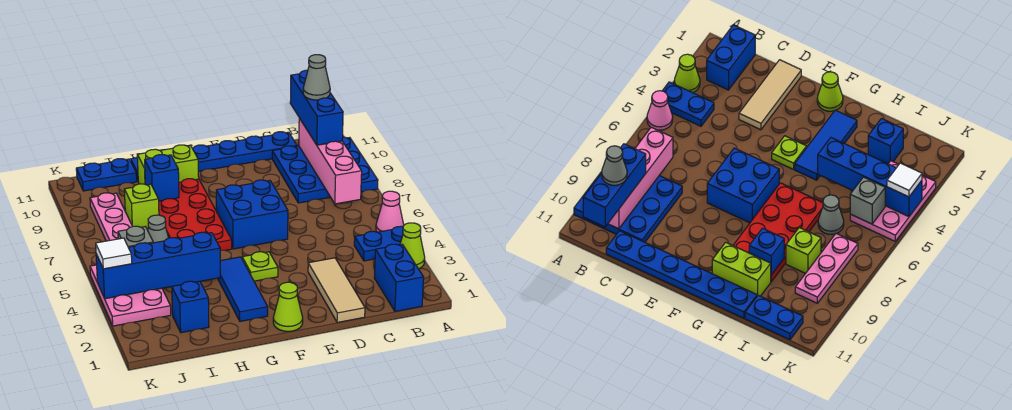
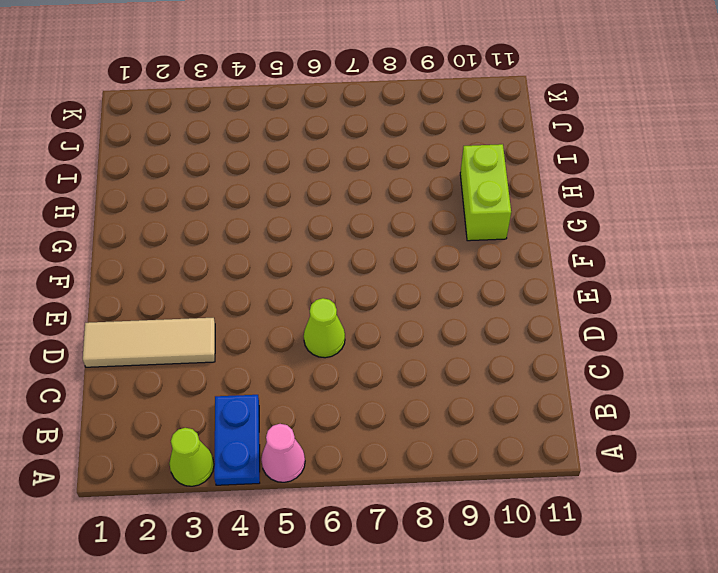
lime 1x1 cone [304,298,345,358] -> lime 1x1 cone moved to [273,282,303,331]
none -> blue 3x3 plate [272,137,378,203]
none -> blue 1x2 brick [374,244,424,311]
none -> blue 1x6 plate [131,132,297,181]

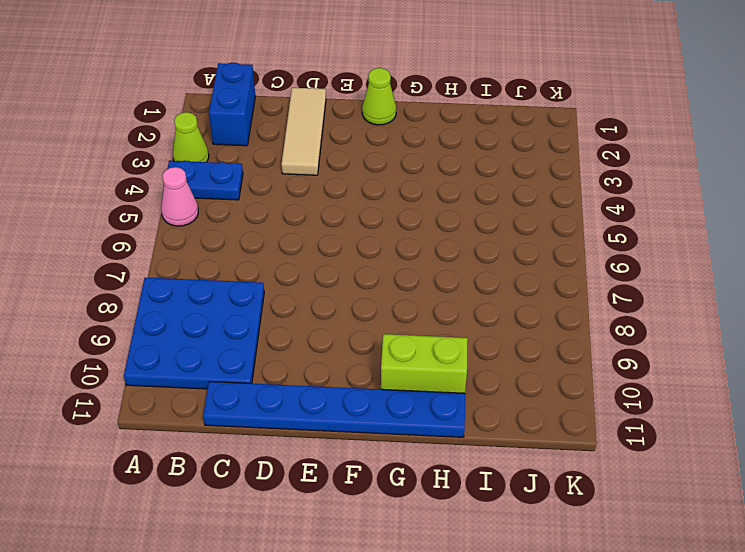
none -> blue 2x2 brick [216,180,288,249]
none -> lime 1x1 plate [242,252,278,281]
none -> blue 1x3 tile [217,257,268,321]

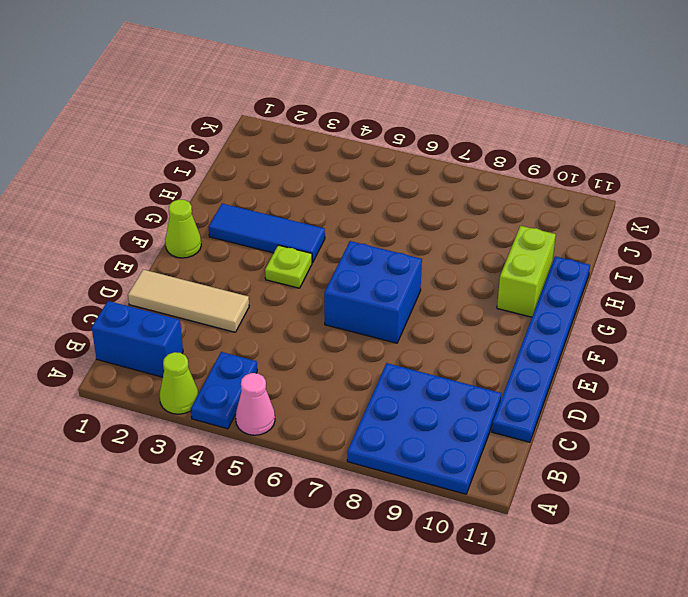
none -> red 2x4 plate [159,179,232,250]
none -> blue 1x1 brick [172,281,209,333]
none -> grey 1x1 cone [148,215,169,243]

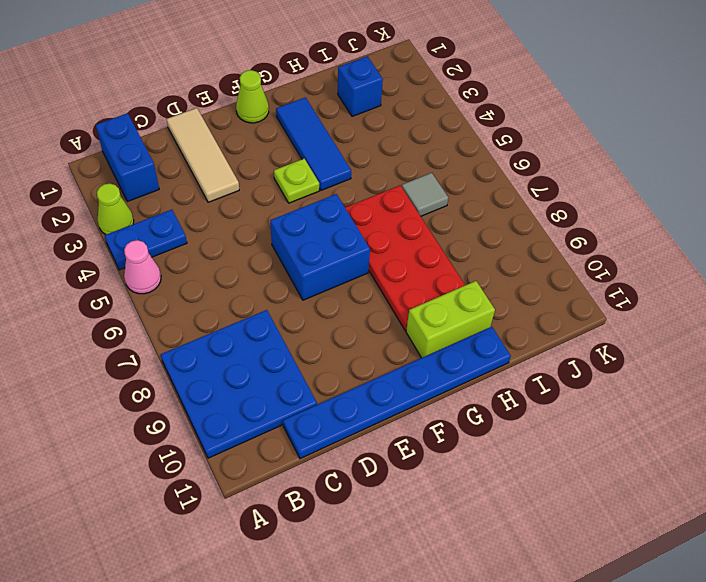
grey 1x1 tile [402,173,448,216] -> grey 1x1 cone [148,215,169,243]
none -> lime 1x1 brick [124,184,159,229]
none -> blue 1x2 plate [76,159,137,191]
none -> pink 2x3 plate [90,265,171,326]

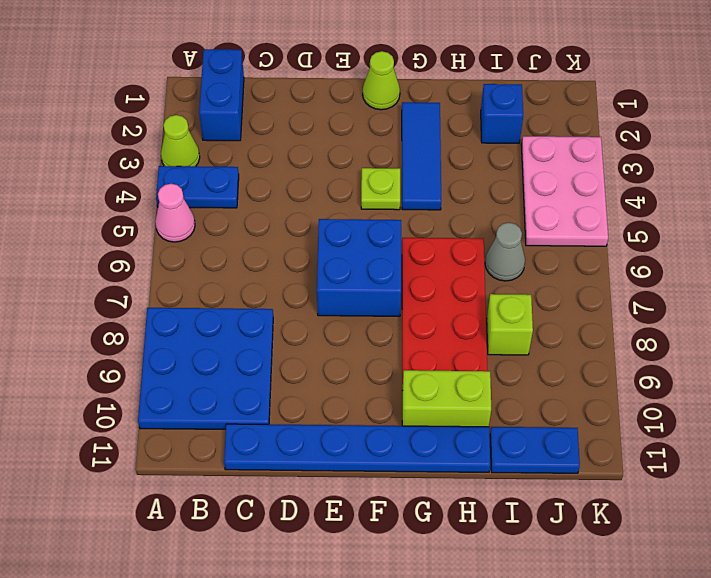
none -> tan 1x3 tile [308,258,365,323]
none -> pink 1x3 plate [90,193,133,241]
none -> pink 1x4 brick [299,118,362,204]

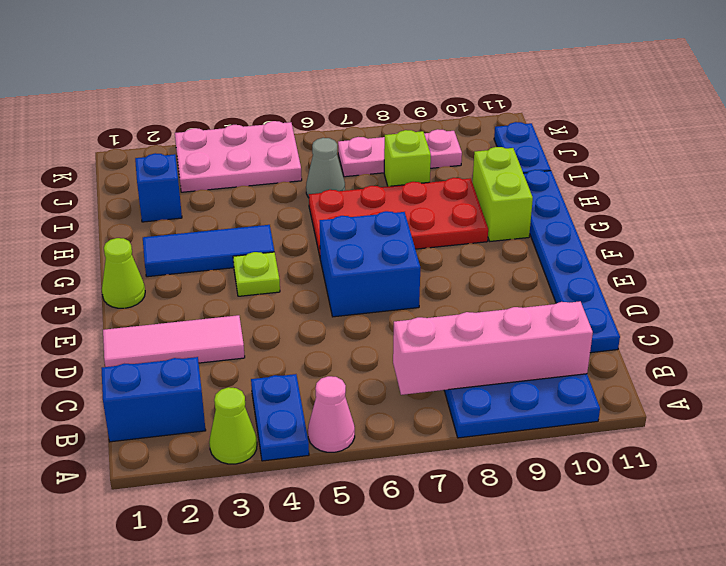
pink 1x3 tile [103,315,245,367] -> tan 1x3 tile [308,258,365,323]
none -> blue 1x4 brick [96,232,221,299]
none -> blue 1x1 brick [145,155,179,201]
none -> grey 1x1 brick [118,226,153,247]

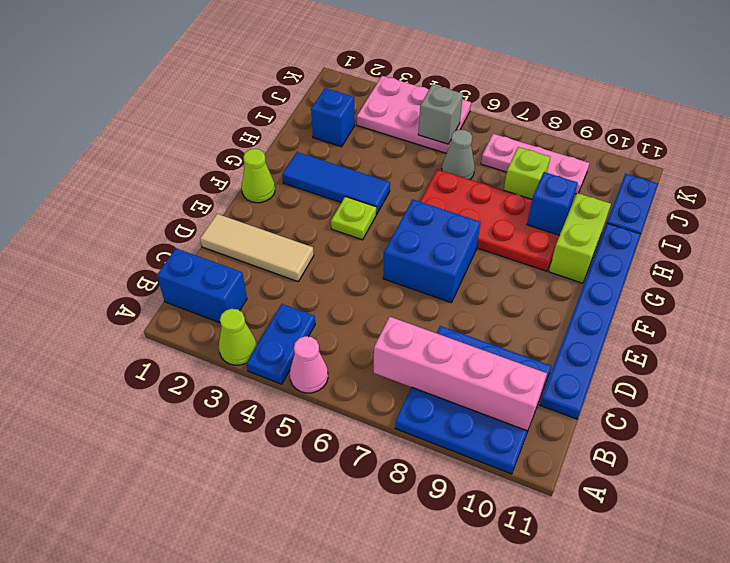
none -> blue 1x4 brick [96,232,221,299]
none -> blue 1x3 brick [290,70,343,145]
none -> white 1x1 tile [96,238,132,269]

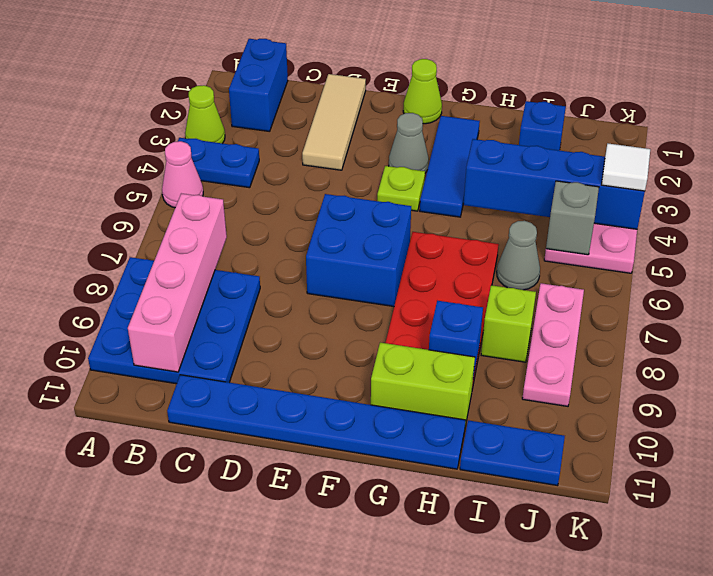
grey 1x1 cone [389,113,429,173] -> grey 1x1 cone moved to [303,55,330,100]
none -> blue 1x3 brick [290,70,343,145]

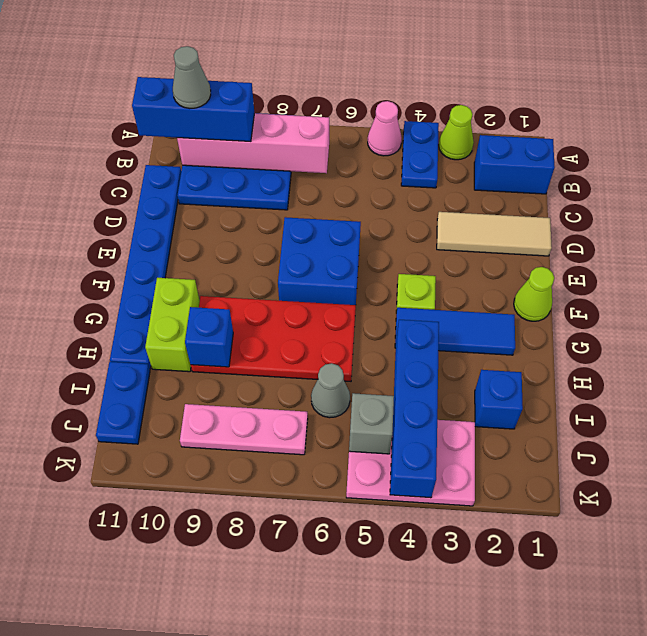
none -> lime 1x1 brick [124,184,159,229]
none -> white 1x1 tile [96,238,132,269]

